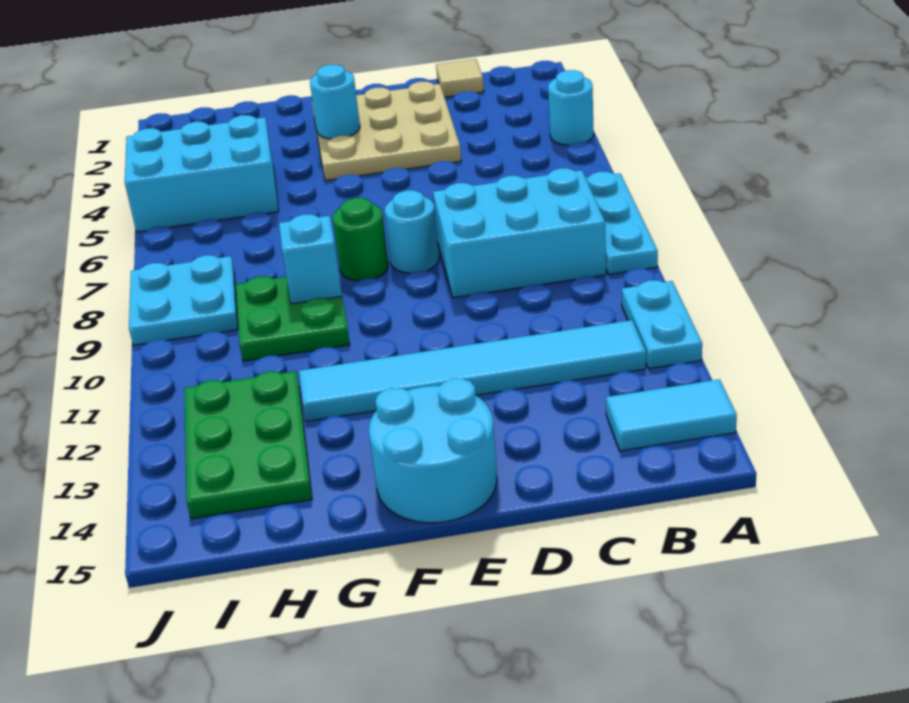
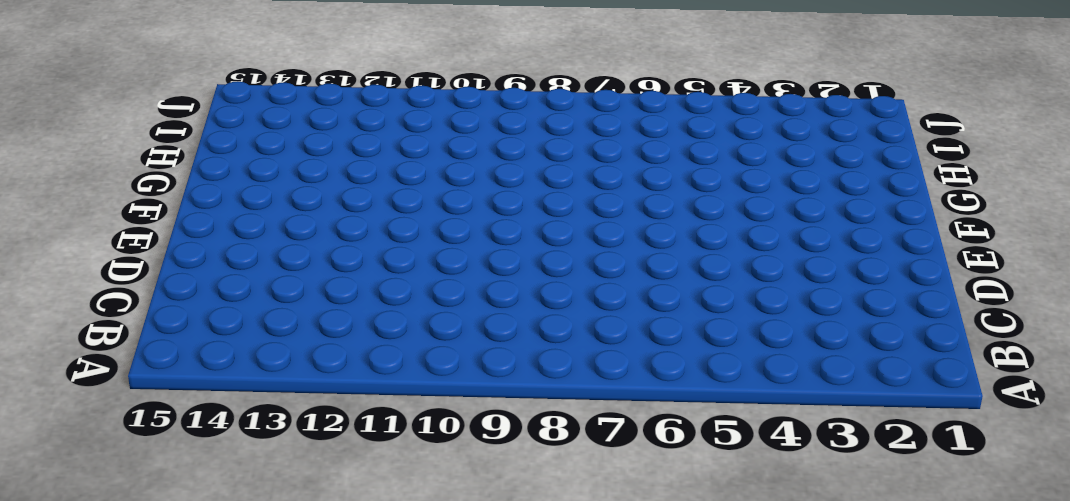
none -> cyan 1x1 round brick [548,70,594,145]
none -> cyan 1x3 plate [586,172,658,275]
none -> cyan 1x2 plate [622,280,702,369]

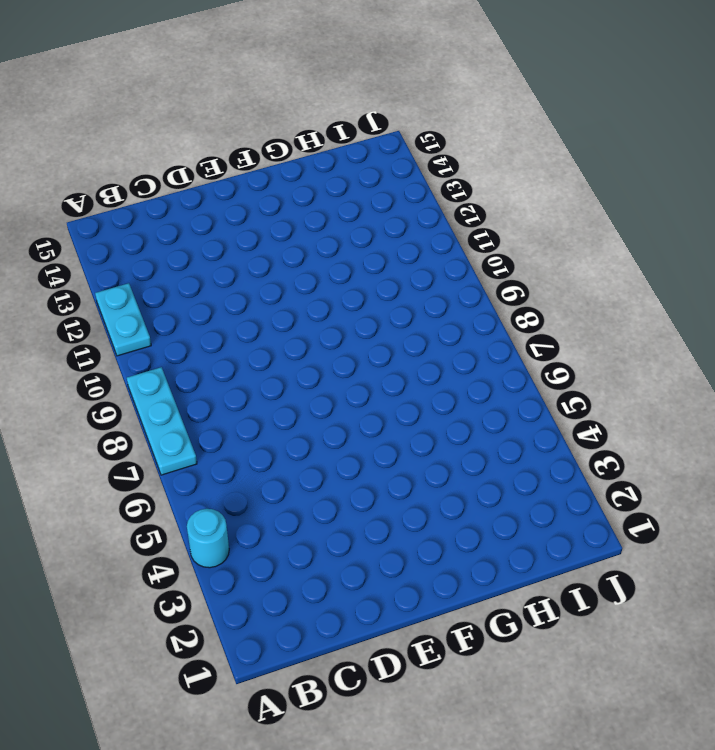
none -> cyan 1x2 tile [606,379,737,451]
none -> cyan 2x3 brick [433,168,606,298]
none -> cyan 1x6 tile [299,320,646,421]

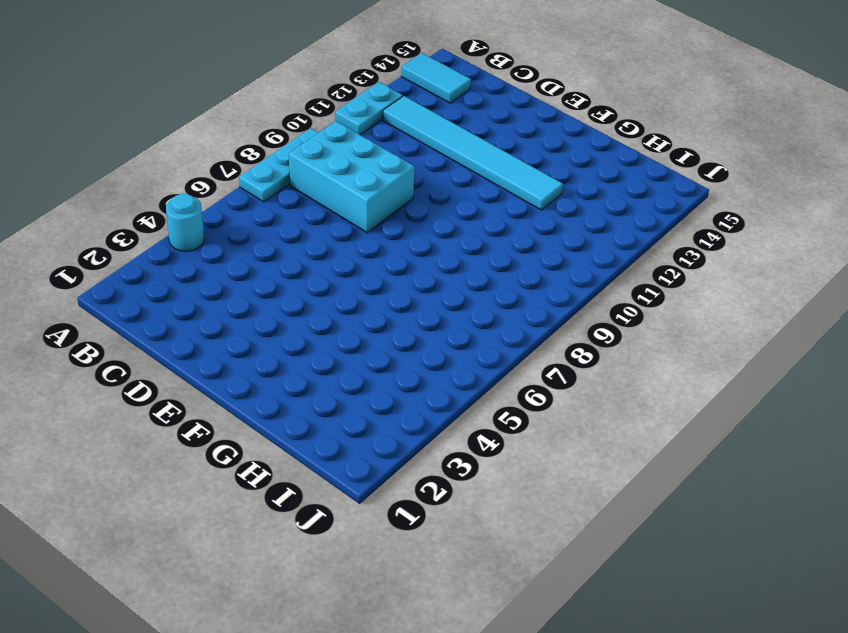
none -> tan 1x1 tile [436,59,484,97]
none -> tan 3x3 plate [312,81,461,181]
none -> cyan 1x1 round brick [385,190,439,273]

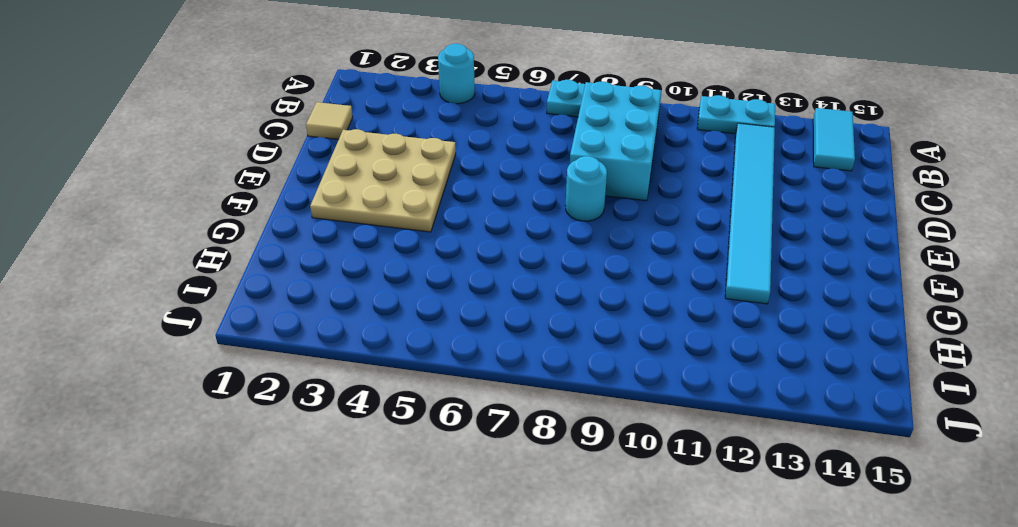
none -> cyan 2x2 round brick [369,378,497,523]
none -> green 1x1 round brick [333,198,388,281]
none -> green 2x2 plate [236,276,350,361]

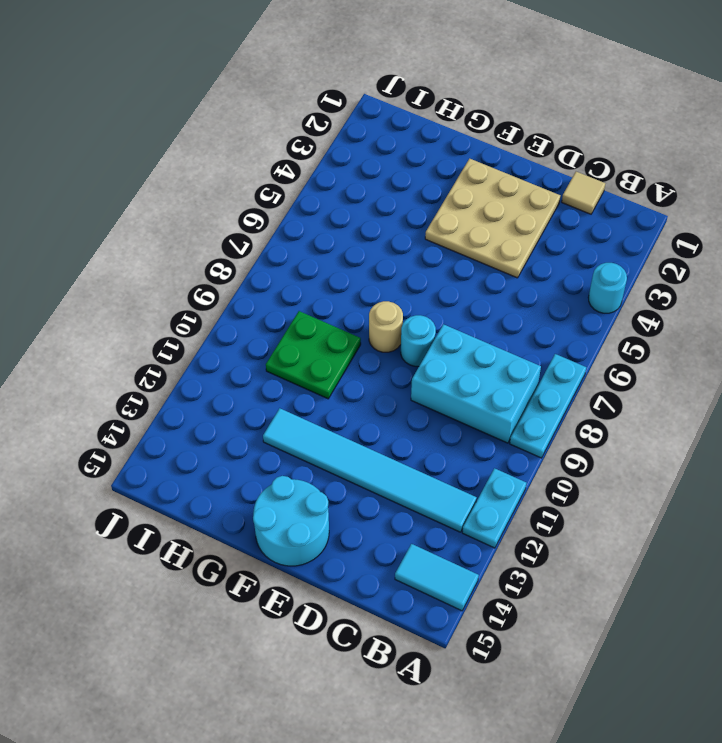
tan 1x1 round brick [369,301,403,352] -> green 1x1 round brick [333,198,388,281]
none -> cyan 2x3 brick [125,115,279,232]
none -> green 2x3 plate [184,371,312,519]
none -> cyan 2x2 plate [129,255,238,345]

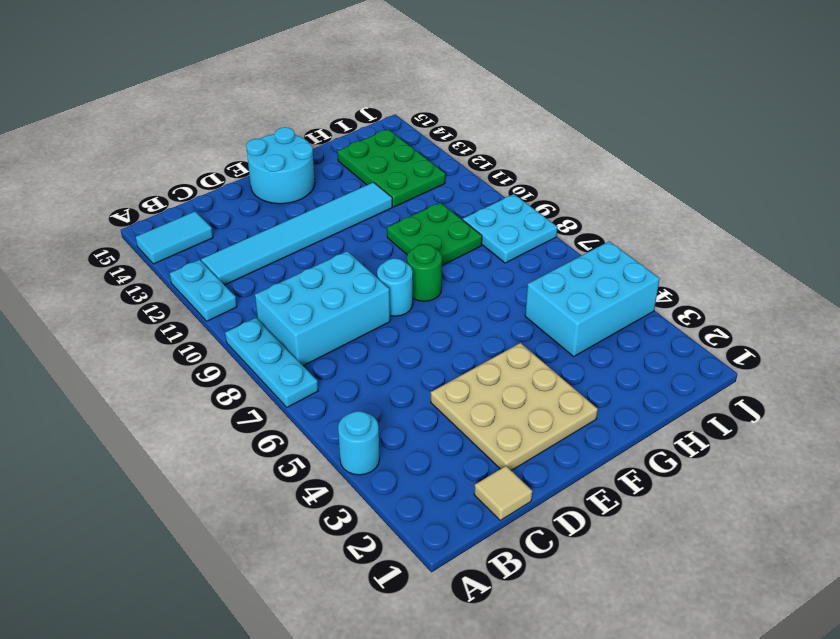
none -> cyan 1x1 round brick [310,64,360,139]
none -> cyan 1x1 brick [279,214,342,304]

